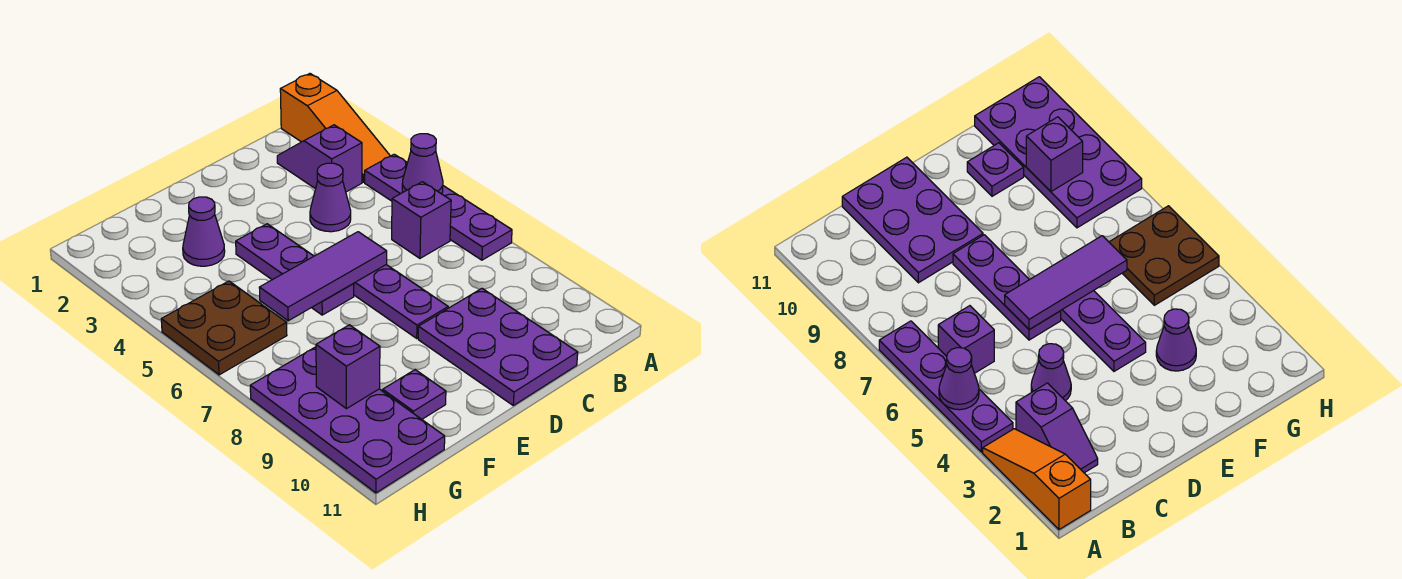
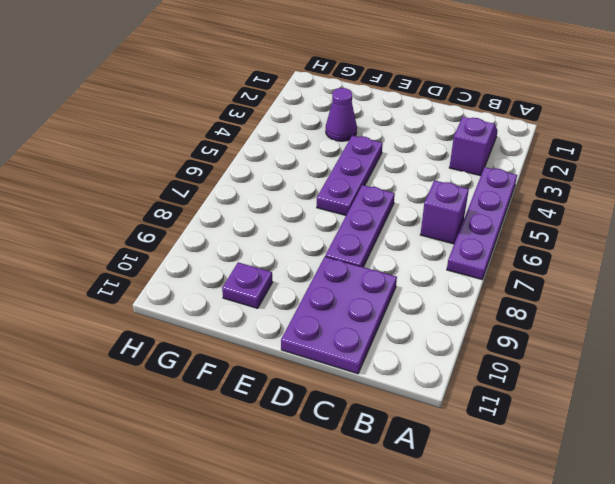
none -> orange 1x3 slope [280,74,390,182]
none -> purple 1x1 cone [310,163,351,232]
none -> brown 2x2 plate [161,281,287,375]

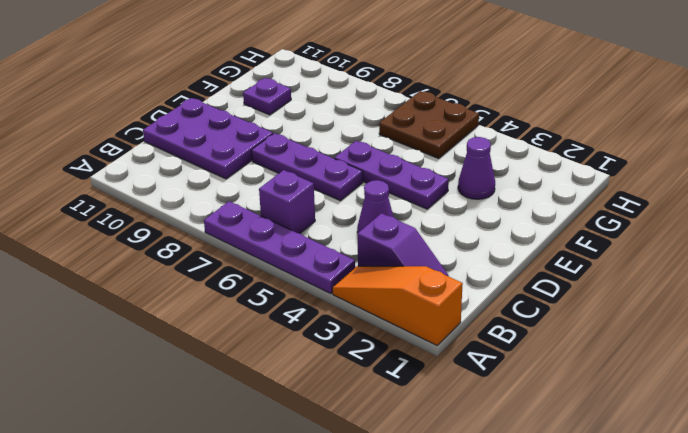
none -> purple 2x4 plate [250,347,445,493]
none -> purple 1x1 cone [402,134,443,194]
none -> purple 1x3 tile [259,232,387,321]

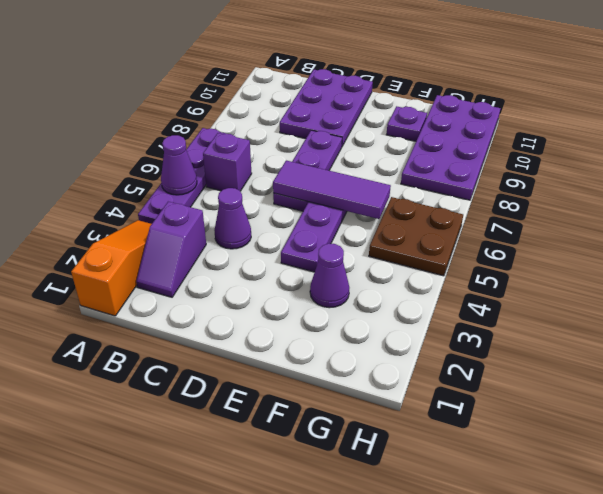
none -> purple 1x1 brick [316,325,380,409]

